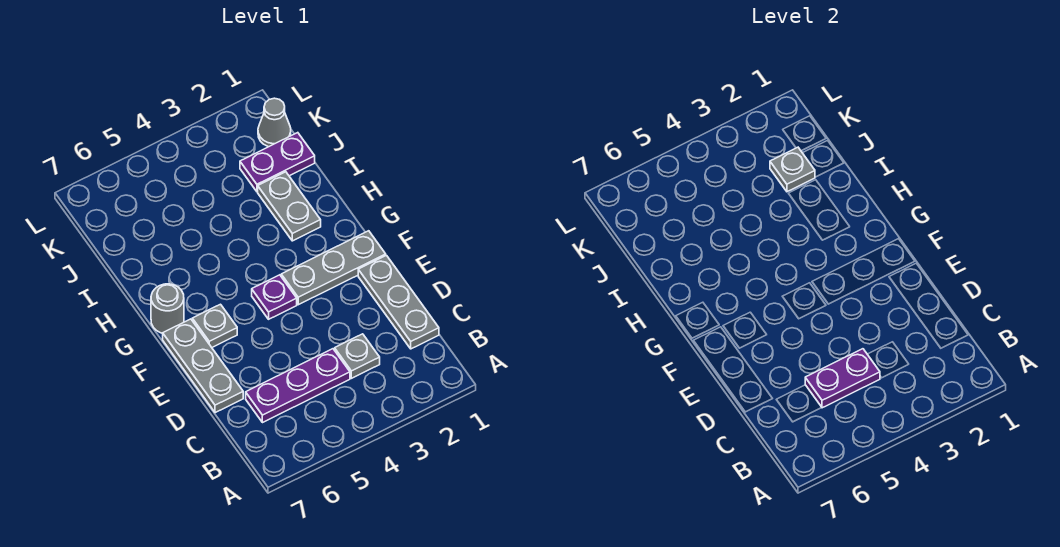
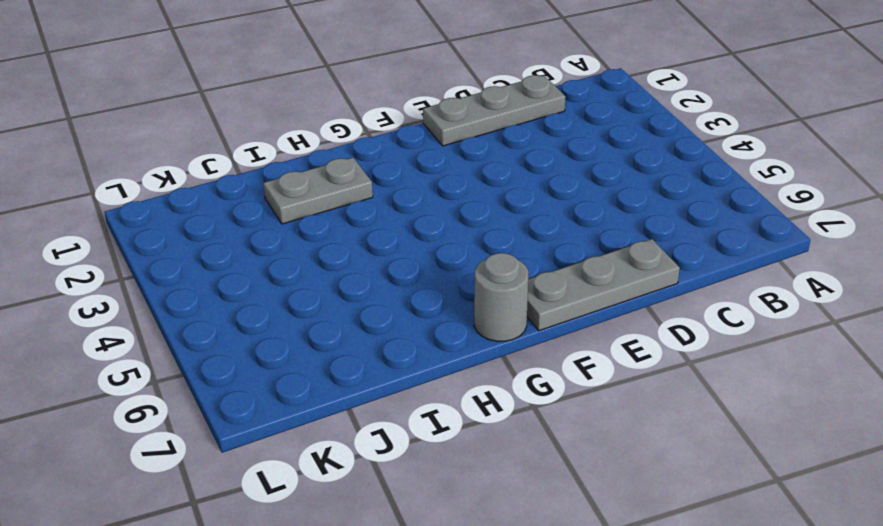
none -> grey 1x1 plate [335,334,380,378]
none -> purple 1x3 plate [246,349,350,423]
none -> grey 1x3 plate [281,231,386,305]

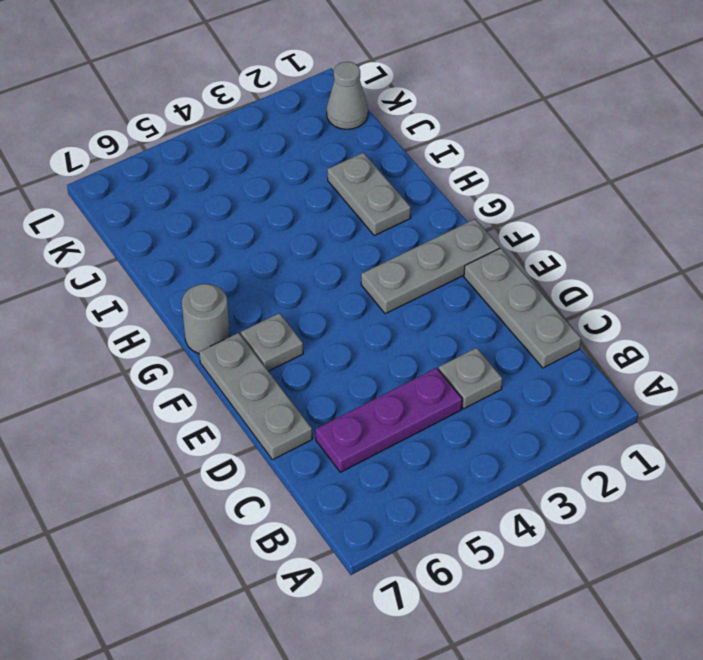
none -> purple 1x1 plate [252,275,297,319]
none -> purple 1x2 plate [240,133,315,192]
none -> purple 1x2 plate [805,349,880,408]

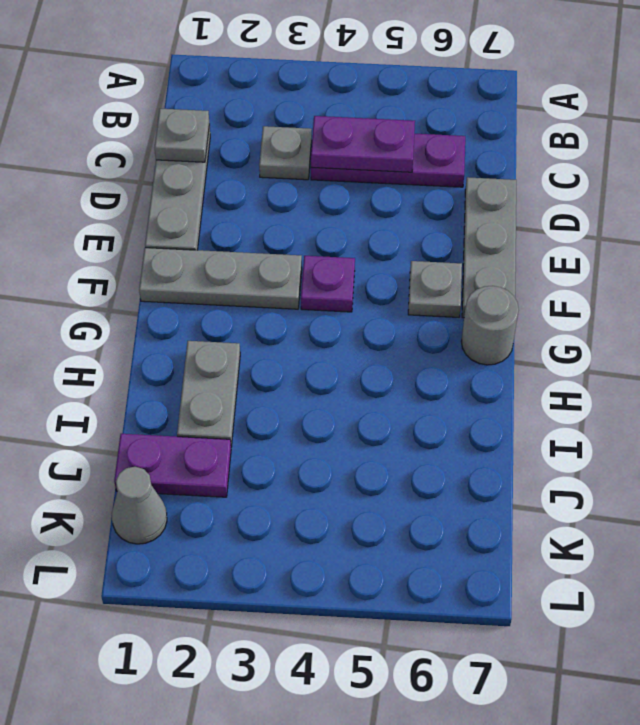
grey 1x1 plate [155,109,209,162] -> grey 1x1 plate moved to [770,147,815,192]

